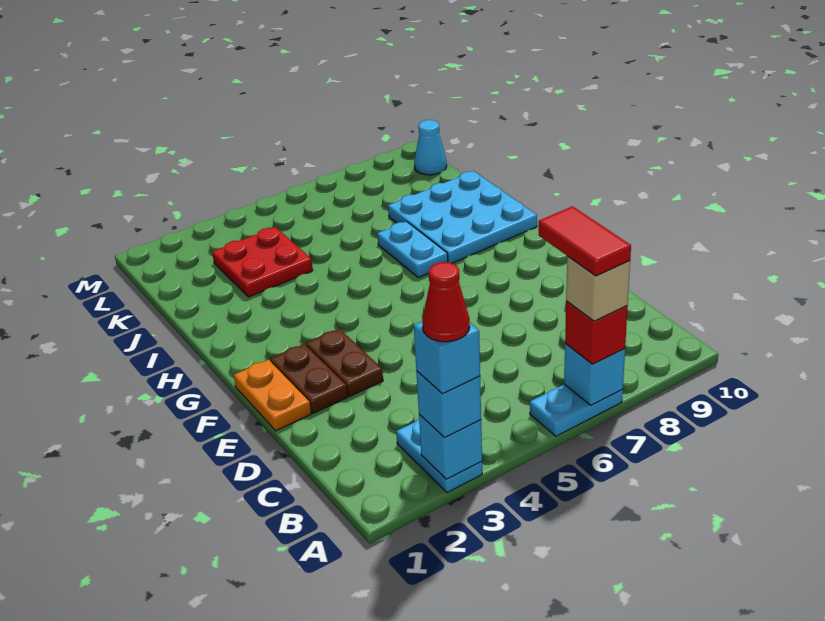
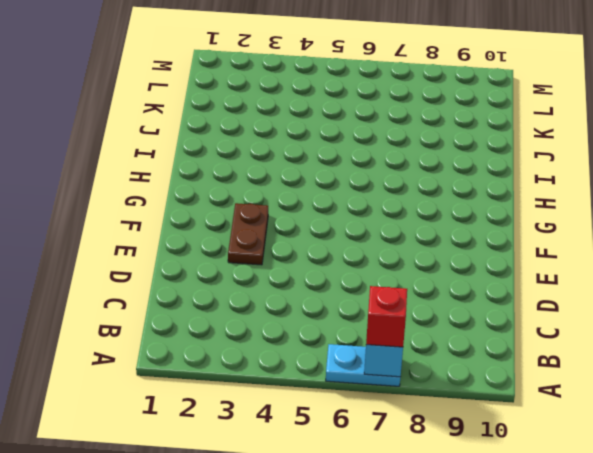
none -> cyan 1x2 plate [396,419,482,493]
none -> orange 1x2 plate [234,360,311,431]
none -> brown 1x2 plate [270,344,348,413]

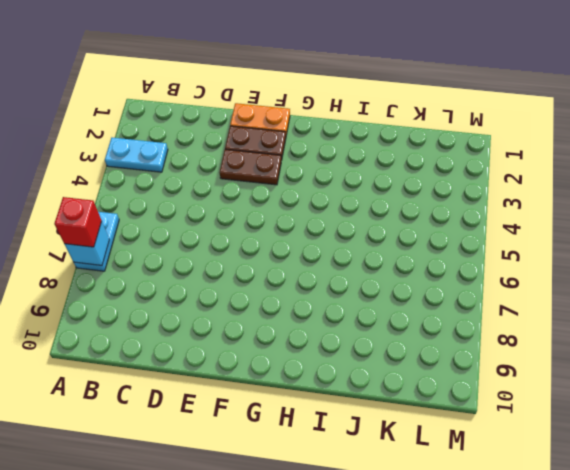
none -> cyan 1x2 plate [377,221,448,278]
none -> cyan 3x3 plate [388,171,537,263]
none -> red 2x2 plate [212,227,313,297]

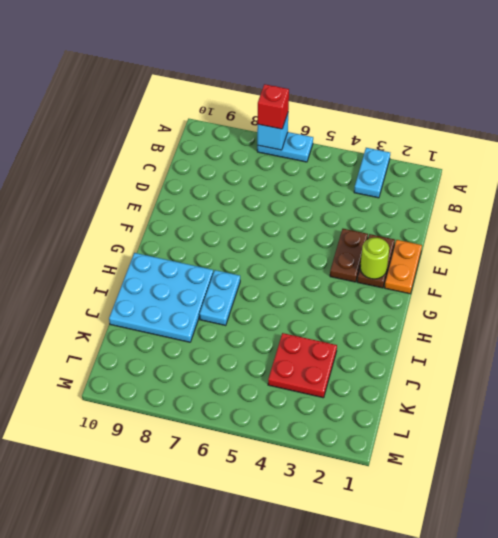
lime 1x1 round brick [360,238,389,279] -> none
none -> cyan 1x1 cone [414,120,447,175]
none -> cyan 1x1 brick [419,414,482,479]
none -> cyan 1x1 brick [416,371,481,437]

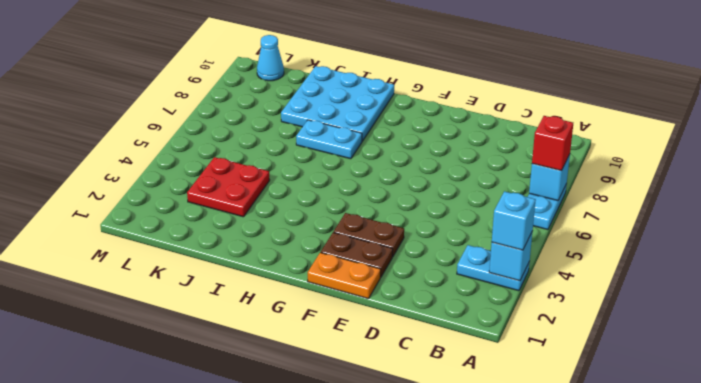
none -> cyan 1x1 brick [414,322,480,394]
none -> tan 1x1 brick [566,257,630,321]
none -> red 1x1 cone [422,262,470,342]

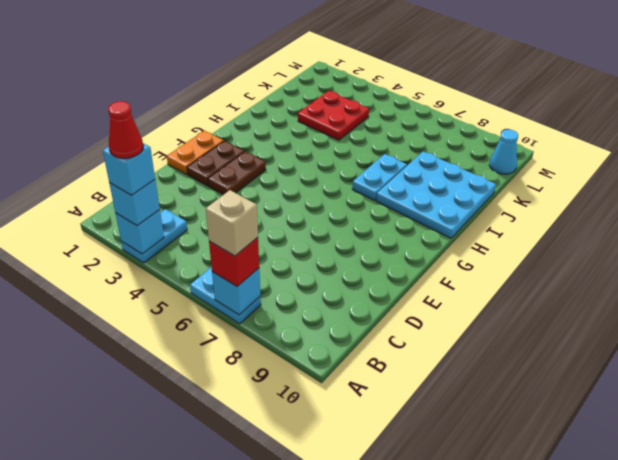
none -> red 1x2 tile [539,206,631,276]

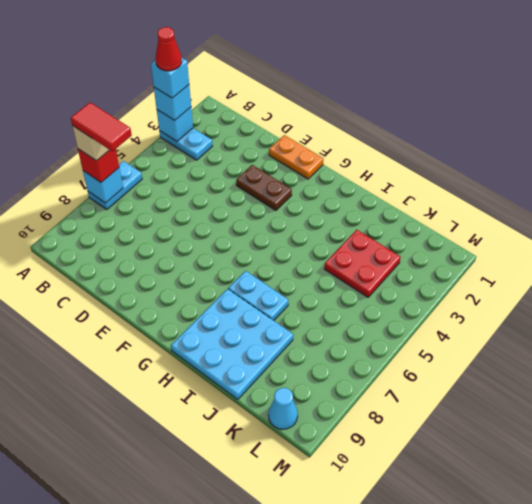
none -> brown 1x2 plate [270,344,348,413]

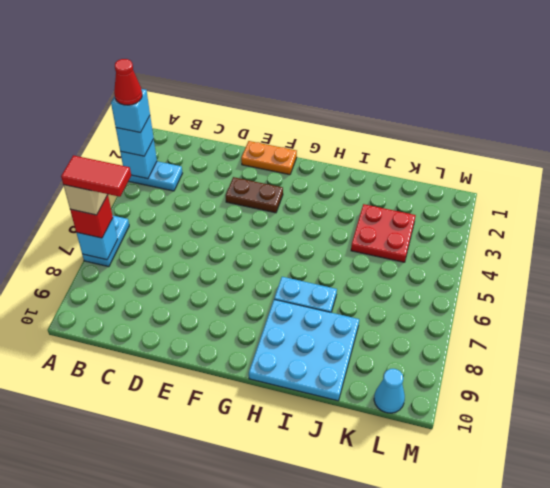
none -> brown 1x2 plate [270,344,348,413]

